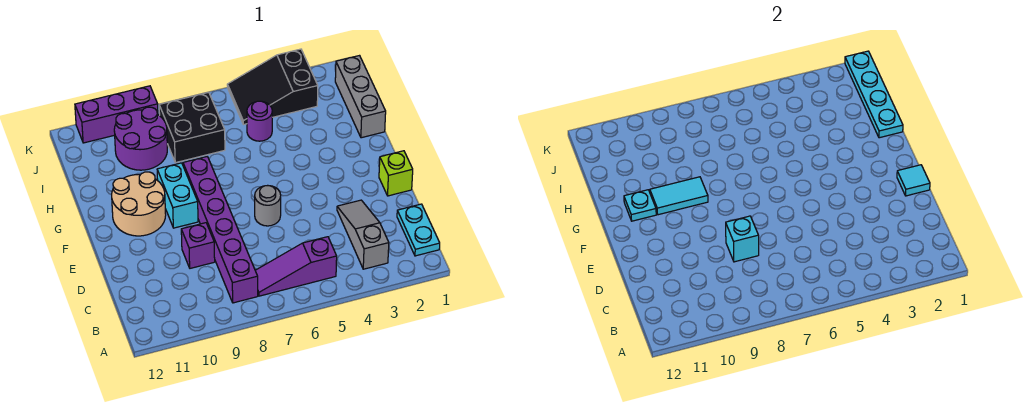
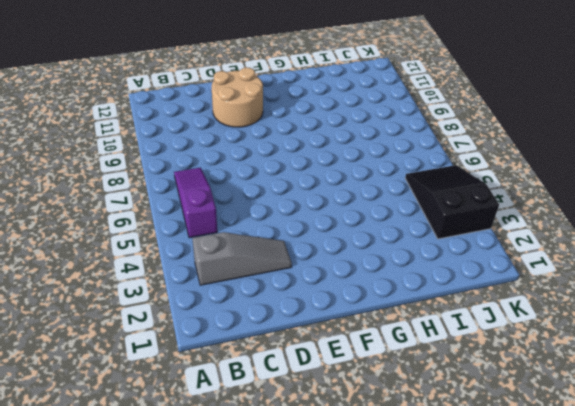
tan 2x2 round brick [212,68,263,127] -> tan 2x2 round brick moved to [112,172,166,236]
none -> cyan 1x2 plate [397,204,440,256]
none -> purple 1x6 brick [183,157,258,303]
none -> purple 1x1 brick [181,223,215,268]

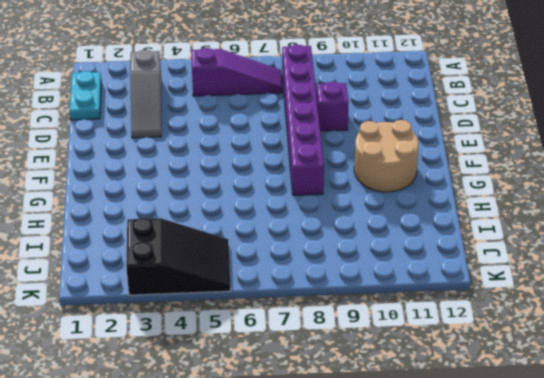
none -> lime 1x1 brick [379,151,413,196]
none -> grey 1x1 round brick [255,186,281,226]
none -> cyan 1x2 brick [157,163,198,228]

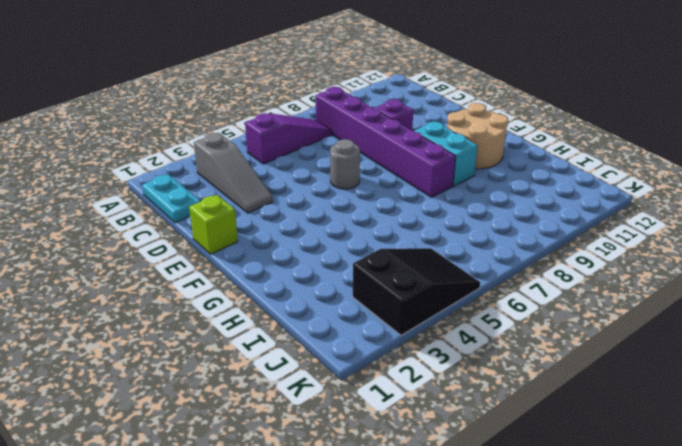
none -> grey 1x3 brick [335,56,386,138]
none -> purple 1x1 round brick [247,101,272,141]
none -> black 2x2 brick [159,92,225,163]

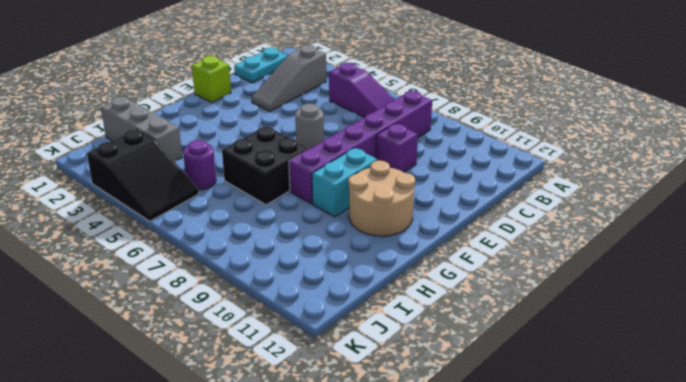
black 2x2 brick [222,126,309,205] -> black 2x2 brick moved to [159,92,225,163]
grey 1x3 brick [101,97,182,161] -> grey 1x3 brick turned to [335,56,386,138]
none -> purple 2x2 round brick [114,107,167,170]
none -> purple 1x3 brick [75,86,158,143]
none -> cyan 1x1 brick [726,216,759,262]

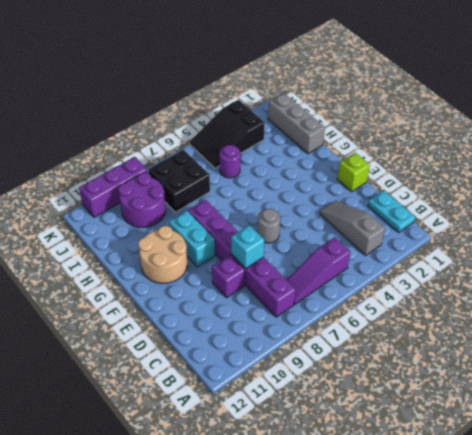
none -> cyan 1x1 tile [897,165,930,196]
none -> cyan 1x2 tile [650,177,708,215]
none -> cyan 1x1 plate [624,190,656,221]

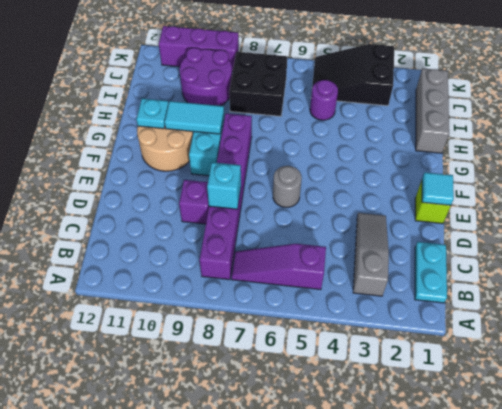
none -> cyan 1x4 plate [845,51,903,138]

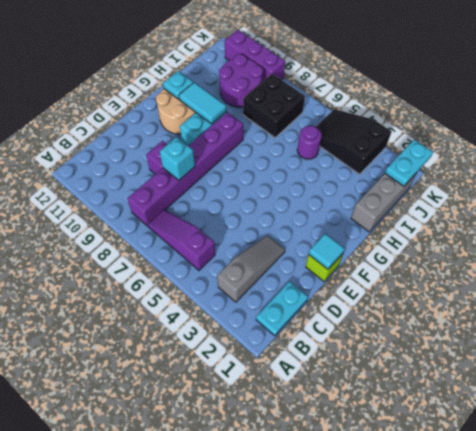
cyan 1x2 plate [385,139,433,186] -> cyan 1x4 plate [845,51,903,138]
none -> grey 1x1 round brick [255,186,281,226]

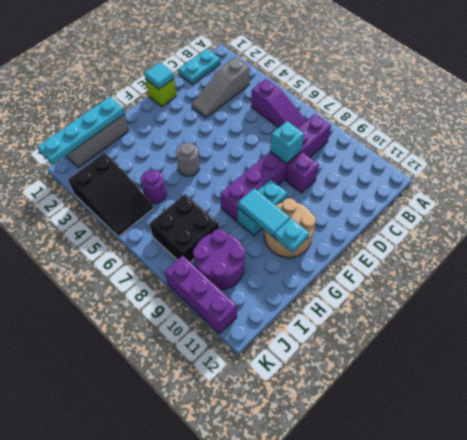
grey 1x1 round brick [176,143,199,176] -> grey 1x1 round brick moved to [255,186,281,226]

